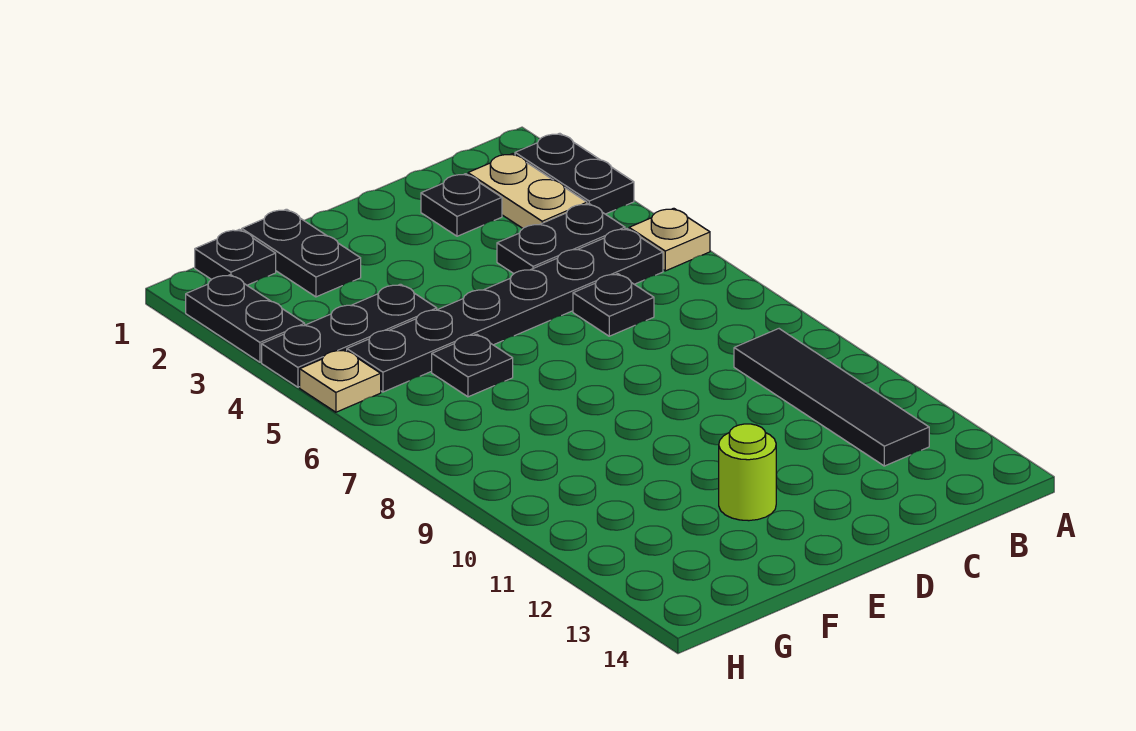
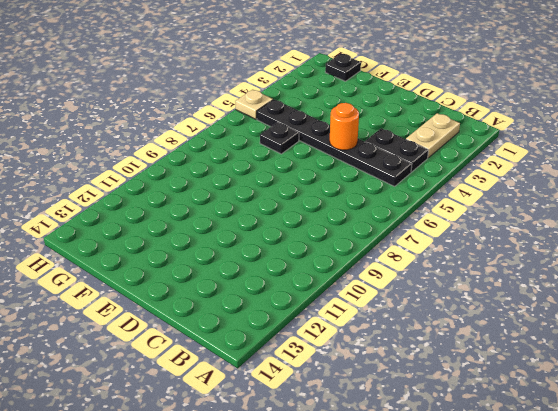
orange 1x1 round brick [330,103,359,150] -> none
none -> black 1x2 plate [515,133,634,214]
none -> tan 1x1 plate [629,208,710,271]
none -> black 1x4 tile [734,329,929,466]

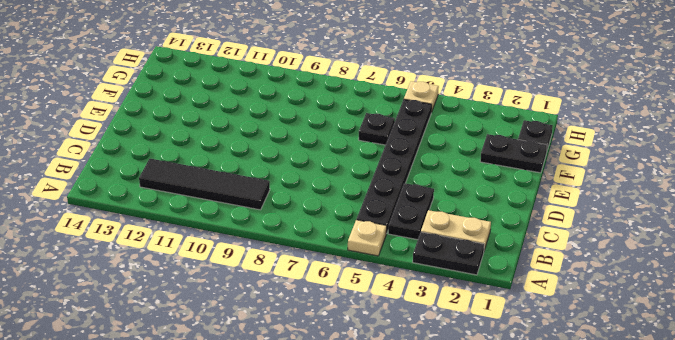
none -> black 1x1 plate [421,174,502,236]
none -> black 1x1 plate [573,274,654,336]
none -> lime 1x1 round brick [719,424,776,521]

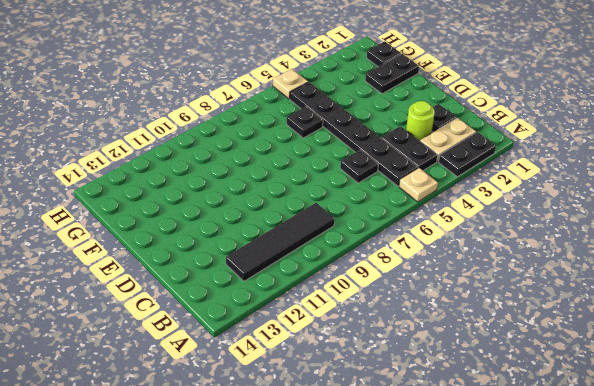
lime 1x1 round brick [406,101,435,141] -> lime 1x1 round brick moved to [719,424,776,521]
none -> black 1x3 plate [262,284,437,387]
none -> black 1x2 plate [186,275,305,362]

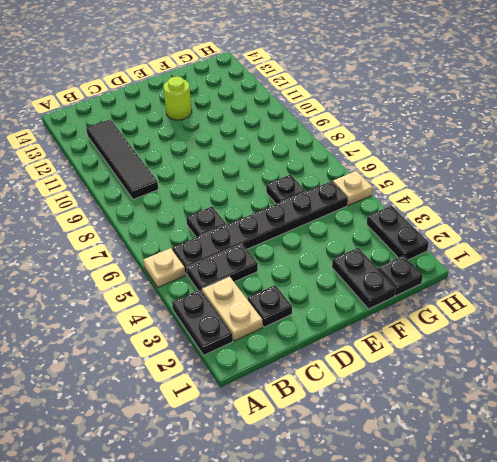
none -> black 1x3 plate [262,284,437,387]

